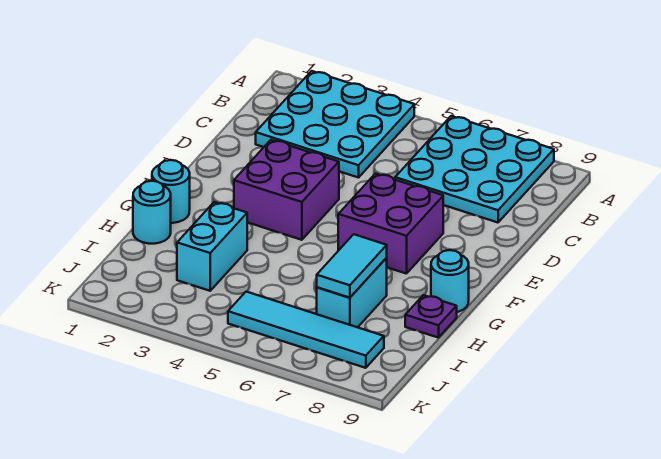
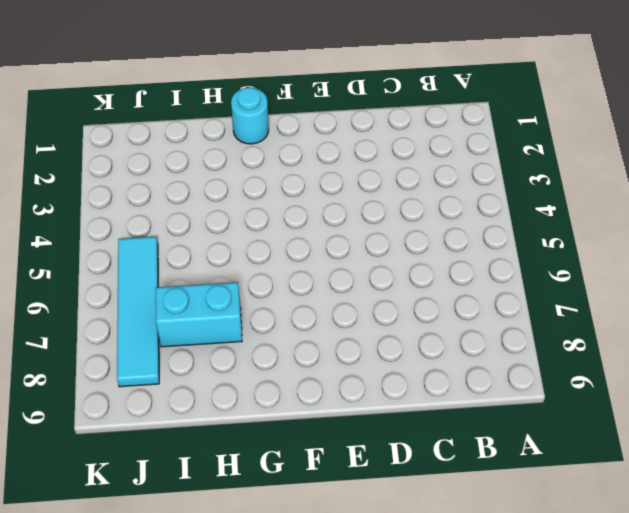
none -> cyan 3x3 plate [256,71,414,178]
none -> cyan 3x3 plate [395,116,554,223]
none -> purple 2x2 brick [234,140,339,240]

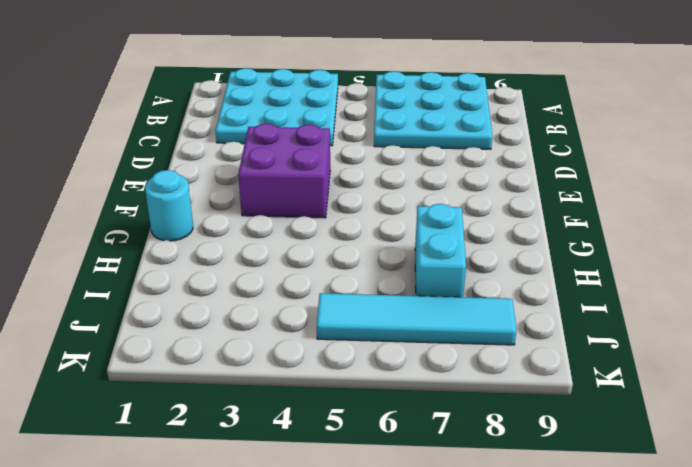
none -> purple 2x2 brick [338,174,443,274]
none -> cyan 1x1 round brick [431,250,469,312]
none -> cyan 1x1 round brick [133,181,171,244]

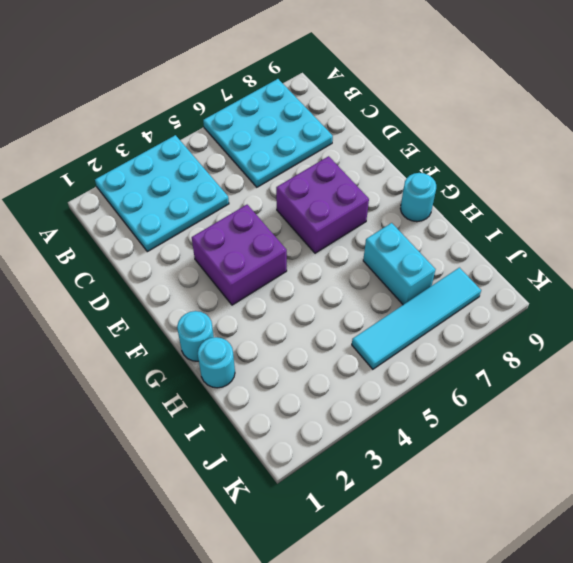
none -> cyan 1x2 brick [177,202,247,291]
none -> purple 1x1 plate [405,295,457,338]
none -> cyan 1x2 tile [317,234,387,298]

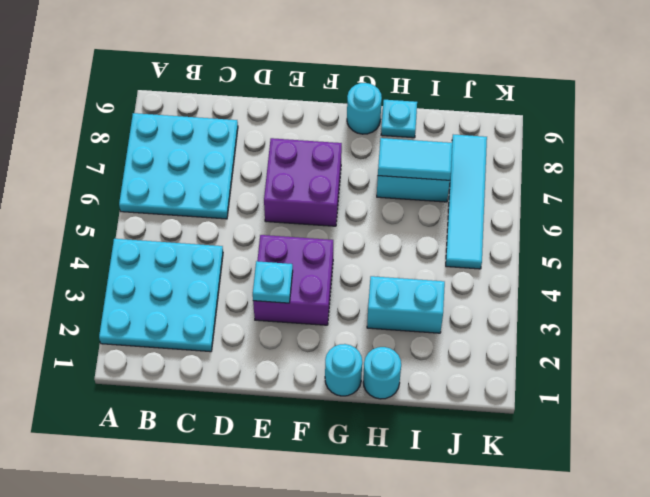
cyan 1x1 plate [253,261,293,303] -> none
cyan 1x1 plate [381,100,417,138] -> purple 1x1 plate [405,295,457,338]

